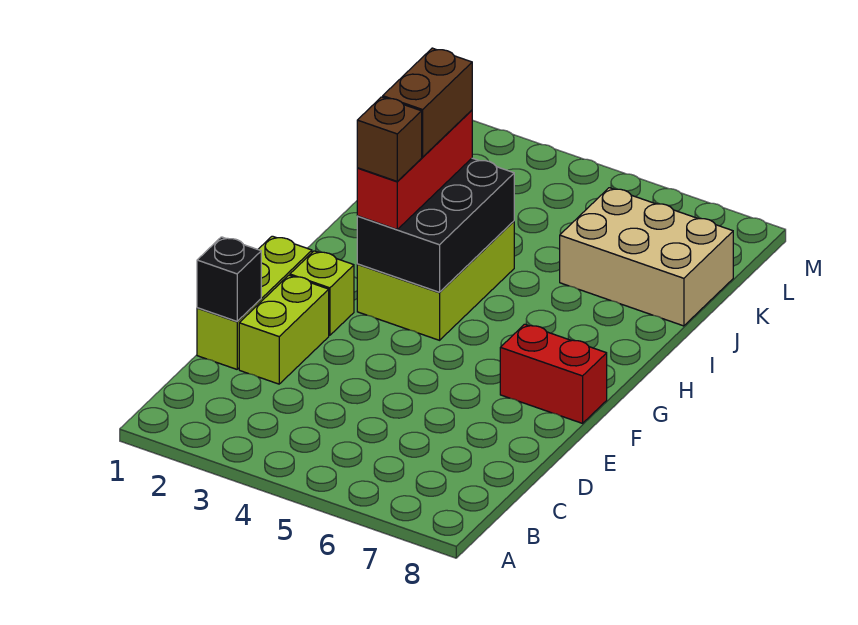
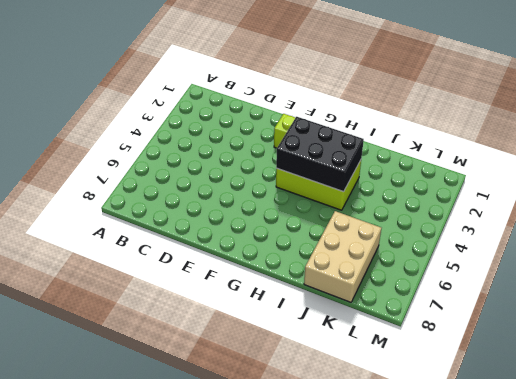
none -> lime 1x3 brick [197,236,312,369]
none -> lime 1x2 brick [239,275,329,384]

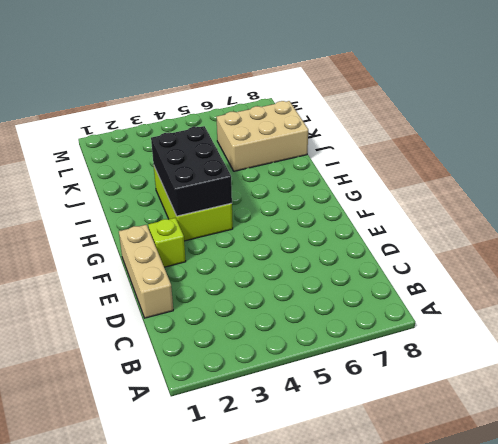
tan 1x3 brick [119,225,173,318] -> lime 1x3 brick [197,236,312,369]
none -> lime 1x2 brick [239,275,329,384]
none -> red 1x2 brick [500,324,607,423]

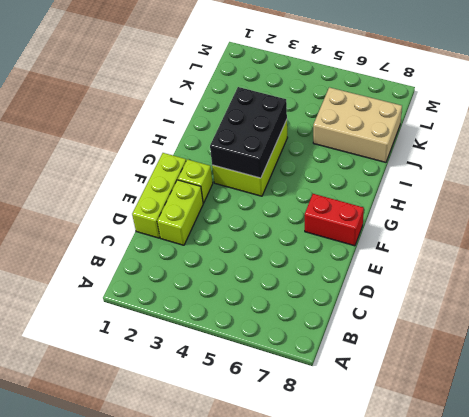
none -> black 1x1 brick [197,237,261,321]
none -> red 1x3 brick [357,110,472,229]

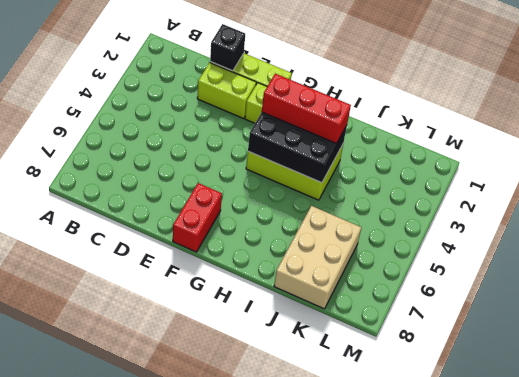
none -> brown 1x1 brick [357,97,422,182]
none -> brown 1x2 brick [383,48,472,157]

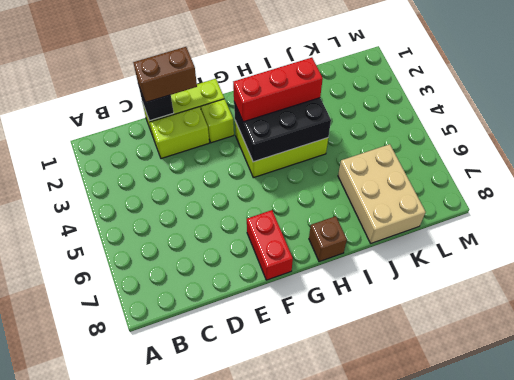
brown 1x2 brick [133,47,197,103] -> brown 1x2 brick moved to [383,48,472,157]
brown 1x1 brick [309,216,347,262] -> brown 1x1 brick moved to [357,97,422,182]

